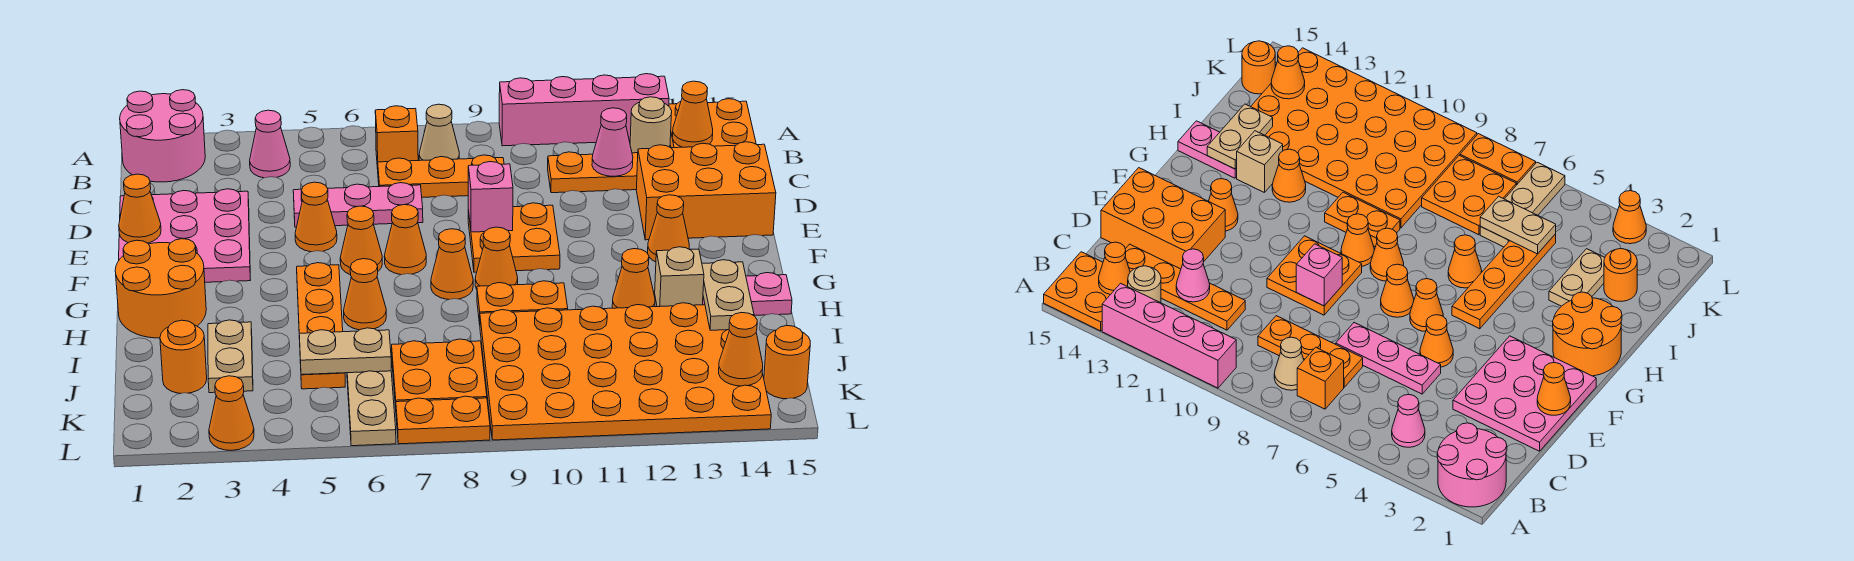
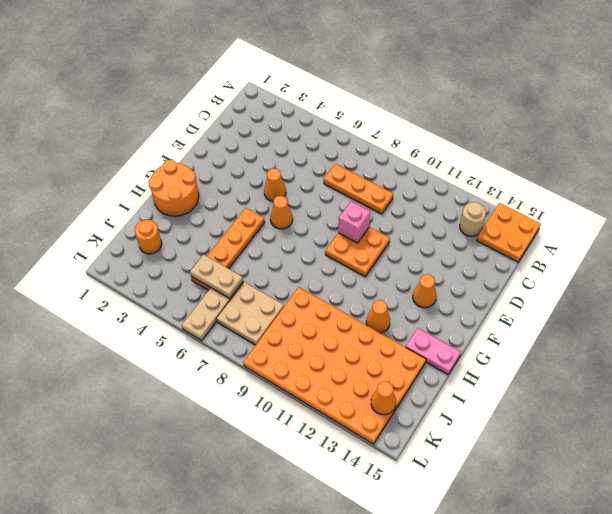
tan 2x2 plate [217,282,284,345] -> orange 2x2 plate [392,339,487,408]
none -> pink 2x2 round brick [120,90,205,182]
none -> pink 1x4 brick [499,74,669,146]
none -> pink 1x1 cone [250,110,290,178]
none -> orange 1x1 brick [375,106,418,169]

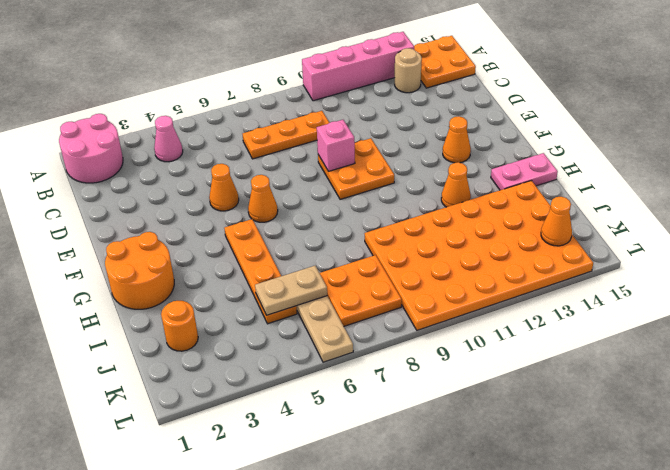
none -> orange 1x1 brick [375,106,418,169]
none -> tan 1x1 cone [419,104,459,161]
none -> orange 1x4 plate [548,152,638,193]
none -> pink 3x3 plate [119,189,250,282]

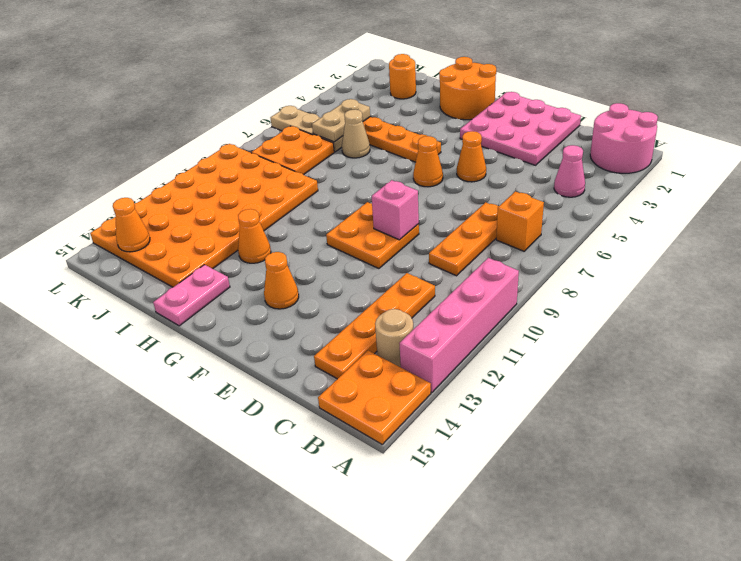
tan 1x1 cone [342,110,370,158] -> tan 1x1 cone moved to [419,104,459,161]
none -> pink 1x3 plate [293,183,423,227]
none -> orange 2x3 brick [636,142,776,240]
none -> orange 1x1 cone [384,205,426,275]
none -> orange 1x1 cone [431,229,473,300]

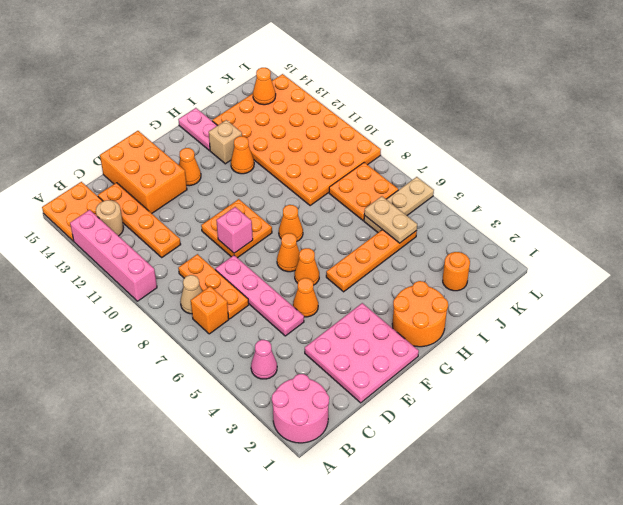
pink 1x4 plate [215,255,304,336] -> pink 1x3 plate [293,183,423,227]
none -> orange 1x1 cone [475,227,518,289]
none -> orange 1x1 cone [344,259,386,330]
none -> orange 1x2 plate [477,281,568,324]
none -> tan 1x2 plate [208,320,253,393]

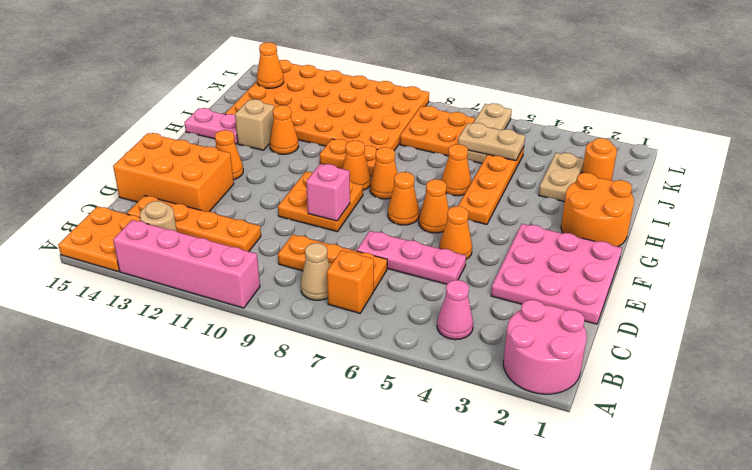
none -> orange 1x1 round brick [764,325,810,399]
none -> orange 1x1 cone [209,376,254,450]
none -> orange 1x2 plate [396,396,490,444]
none -> orange 1x1 cone [672,81,713,147]

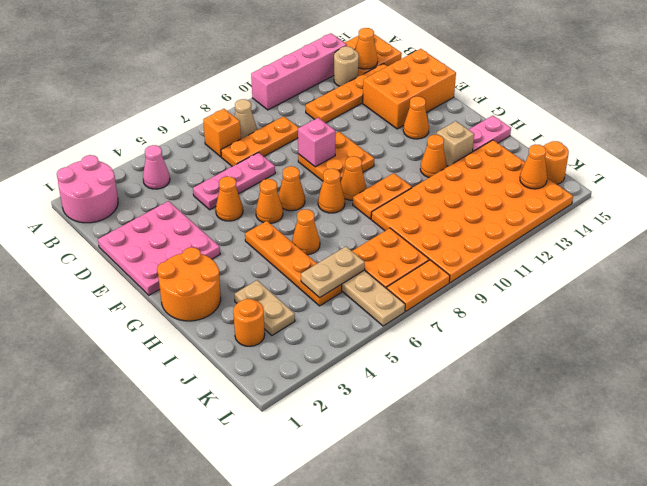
none -> orange 1x1 cone [209,376,254,450]
none -> pink 1x1 cone [592,108,633,176]
none -> orange 1x1 cone [119,174,161,243]
none -> tan 1x2 plate [702,260,754,330]

